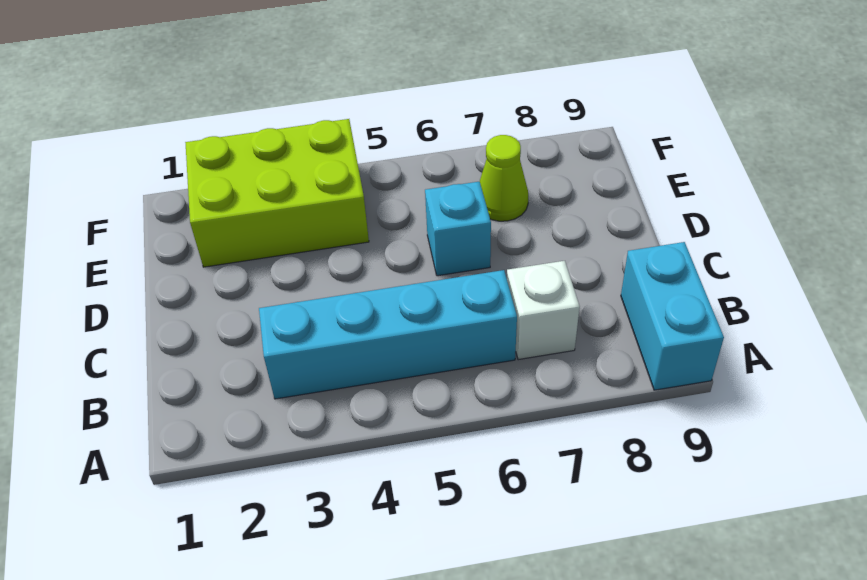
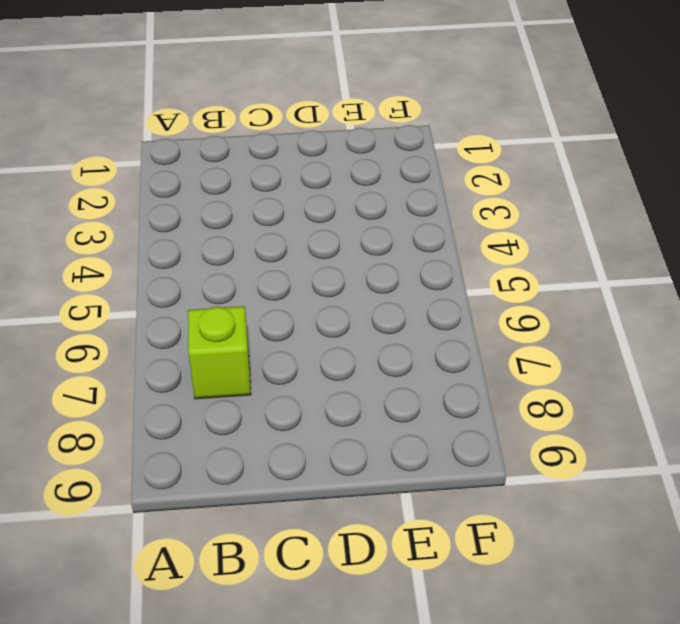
lime 1x1 brick [188,306,251,399] -> white 1x1 brick [507,261,580,360]
none -> cyan 1x2 brick [621,242,724,390]
none -> cyan 1x4 brick [259,270,517,399]

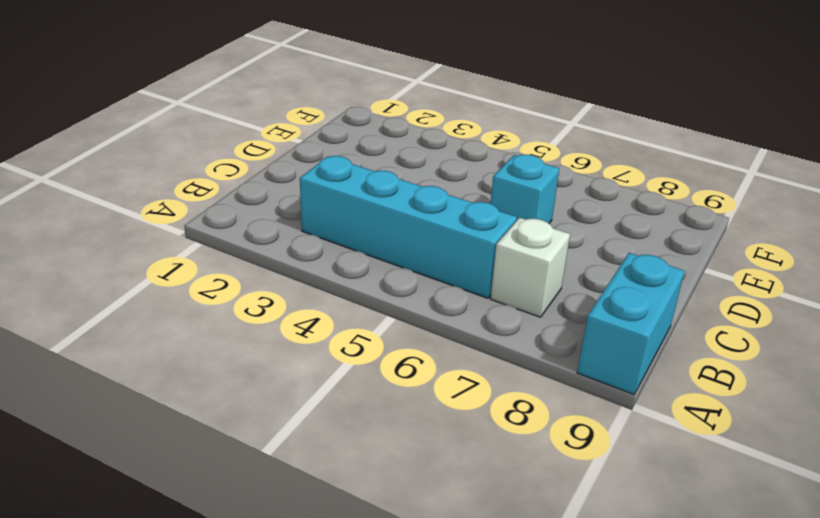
none -> lime 2x3 brick [185,119,369,267]
none -> lime 1x1 cone [480,135,528,221]

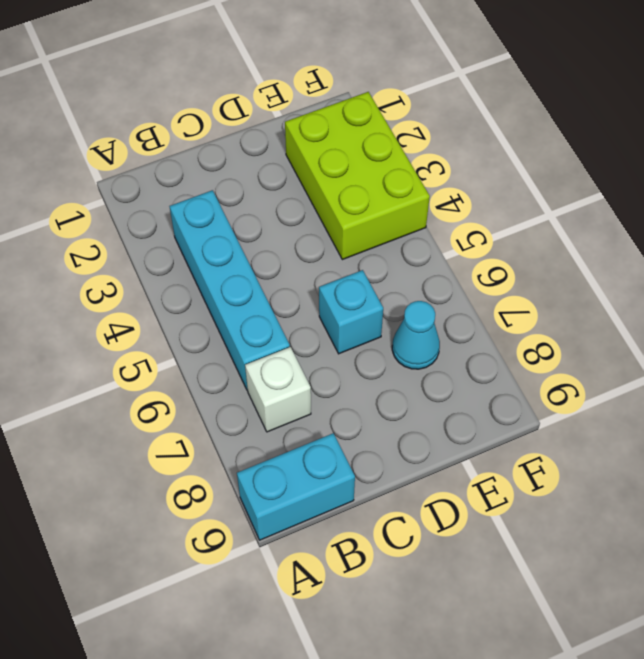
cyan 1x1 cone [392,301,440,369] -> lime 1x1 cone [480,135,528,221]

